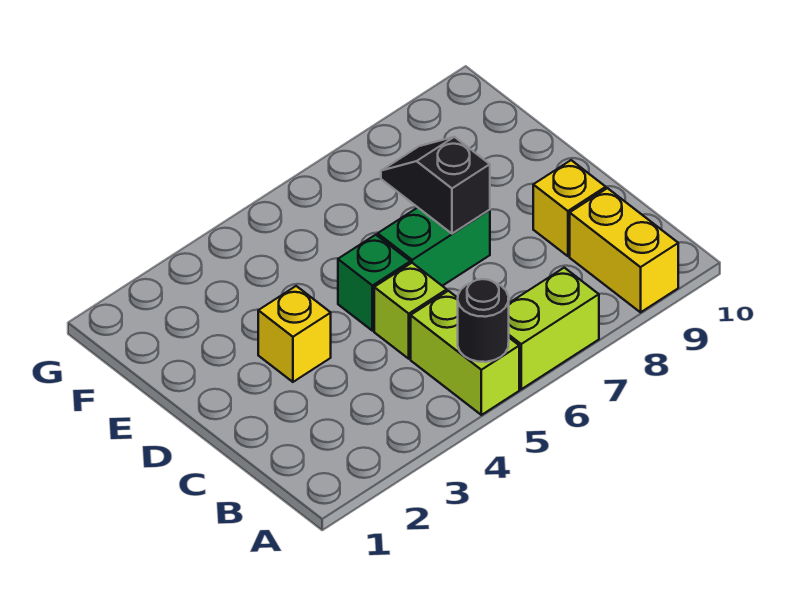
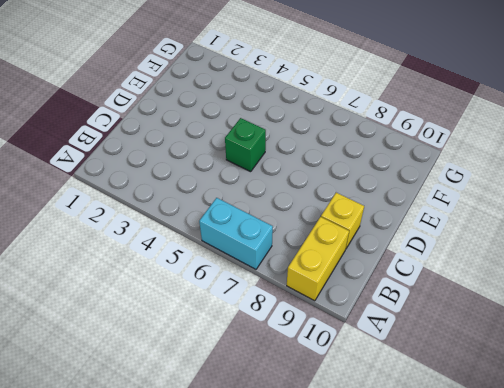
cyan 1x2 brick [199,198,273,269] -> lime 1x2 brick [509,268,599,389]
none -> lime 1x2 brick [411,291,519,415]
none -> lime 1x1 brick [374,263,447,359]

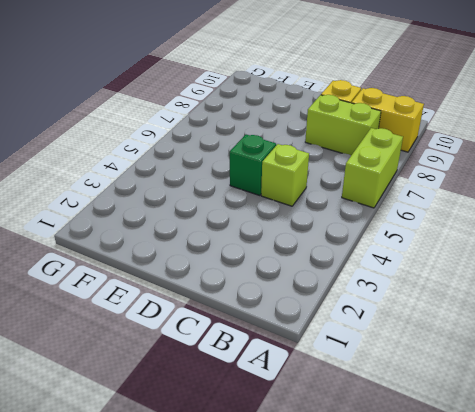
lime 1x2 brick [305,95,381,155] -> lime 1x2 brick moved to [411,291,519,415]
none -> yellow 1x1 brick [258,286,331,382]
none -> green 1x2 brick [378,207,490,286]

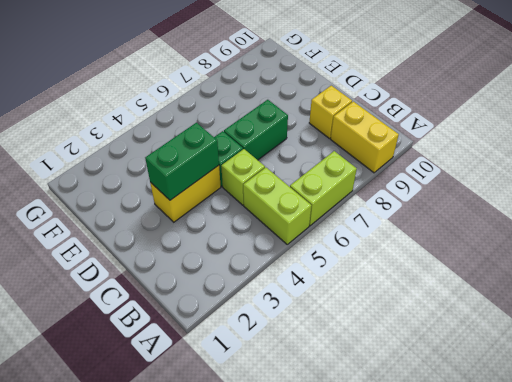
yellow 1x2 brick [150,165,221,222] -> yellow 1x1 brick [258,286,331,382]
green 1x2 brick [145,123,219,200] -> none
none -> black 1x1 round brick [458,279,509,362]
none -> black 1x2 slope [381,137,490,234]

